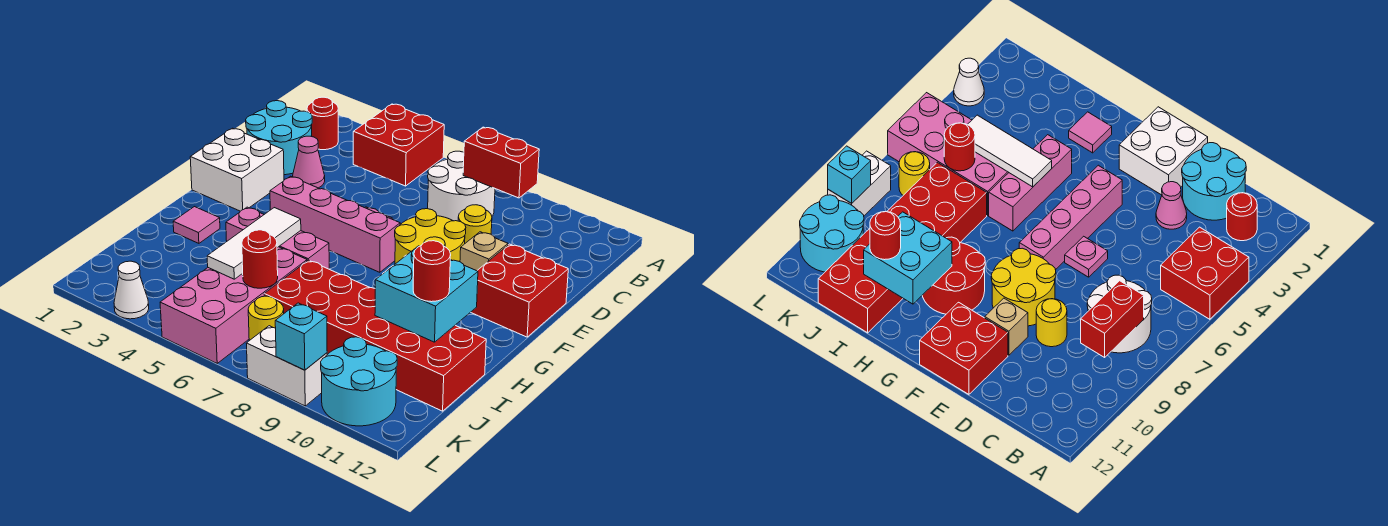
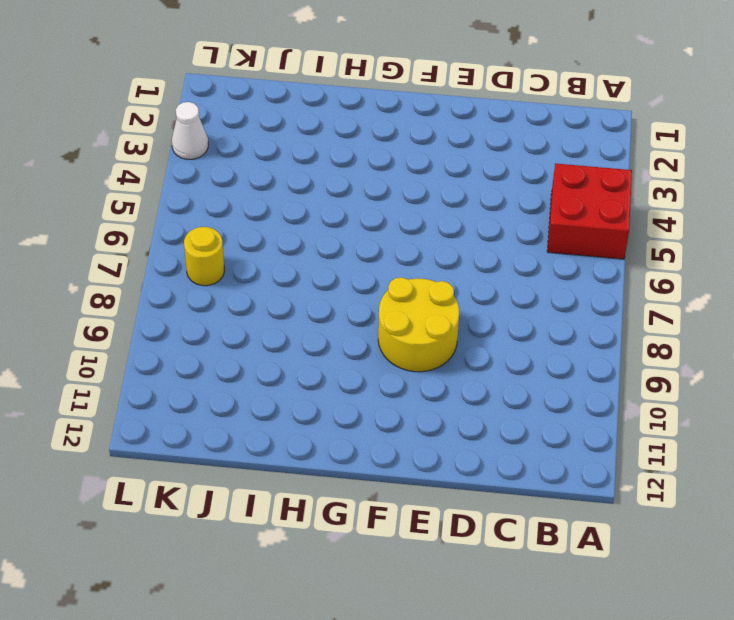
none -> red 1x1 round brick [307,97,338,150]
none -> white 2x2 round brick [428,151,495,221]
none -> cyan 2x2 round brick [246,101,312,175]

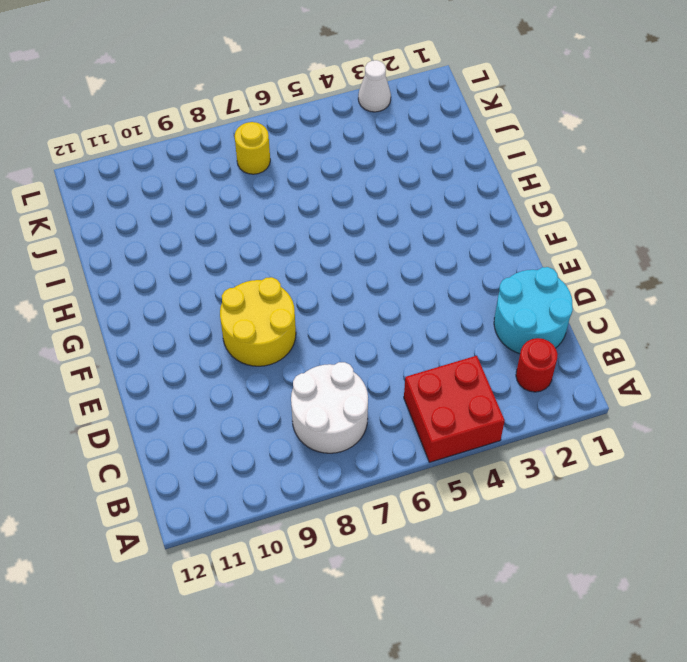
none -> pink 1x1 cone [293,136,325,188]
none -> yellow 1x1 round brick [458,205,492,243]
none -> white 2x2 brick [190,128,284,211]

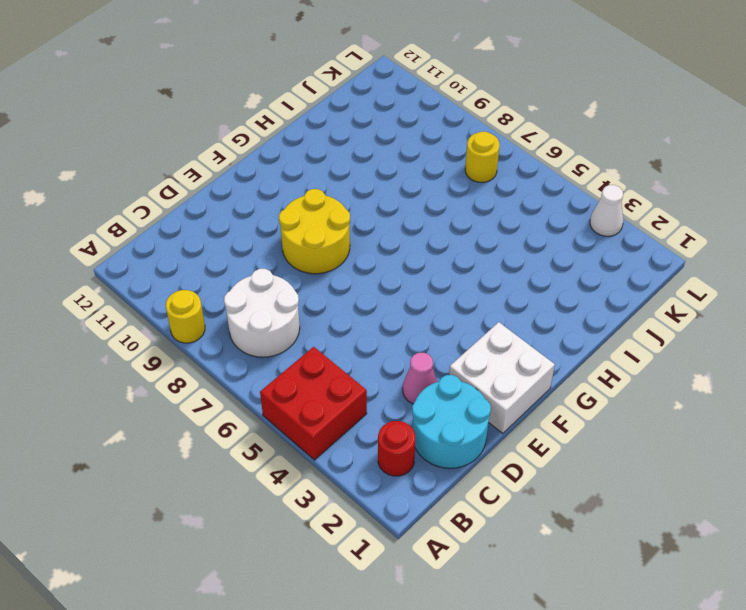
yellow 1x1 round brick [166,290,205,343] -> yellow 1x1 round brick moved to [458,205,492,243]
none -> pink 1x1 plate [1065,236,1108,277]
none -> tan 1x1 brick [460,232,508,271]
none -> red 2x2 brick [471,244,568,337]

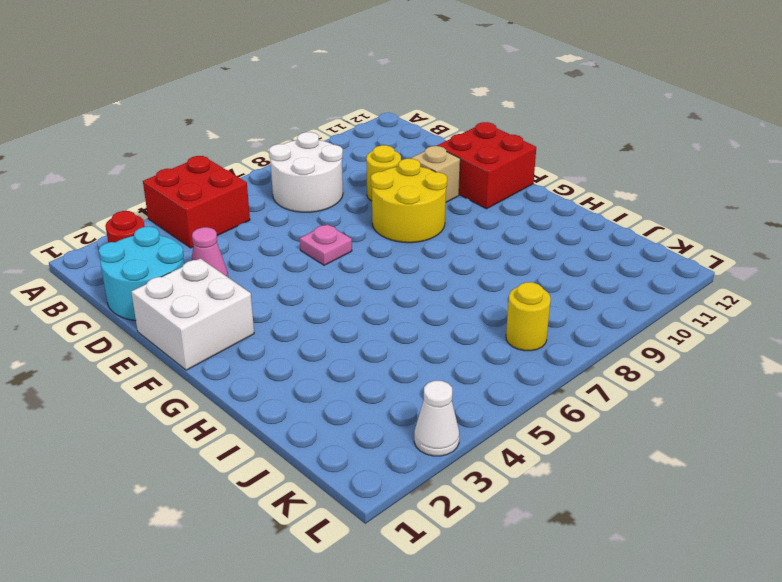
none -> pink 1x4 brick [270,176,400,272]
none -> red 2x2 round brick [922,237,985,314]
none -> pink 1x1 tile [173,207,220,243]

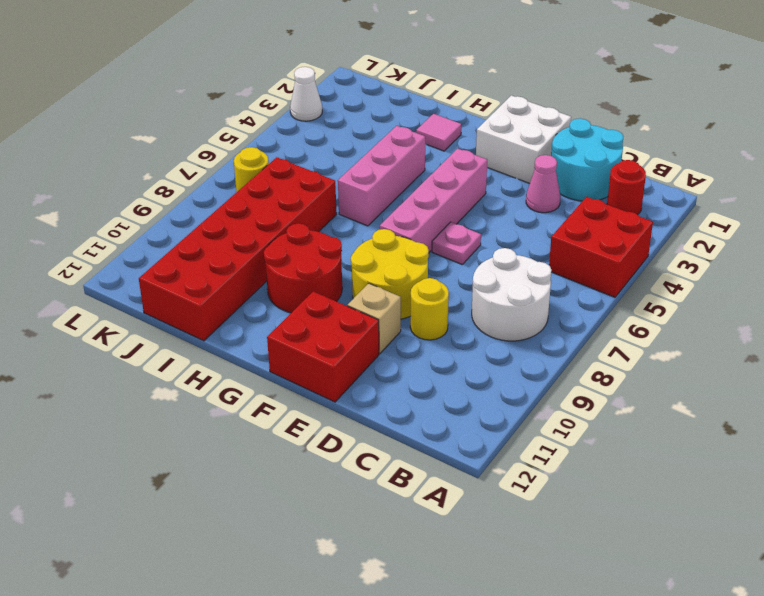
none -> pink 2x4 brick [160,247,307,363]
none -> cyan 2x2 round brick [321,337,397,426]
none -> white 1x2 brick [246,326,327,406]

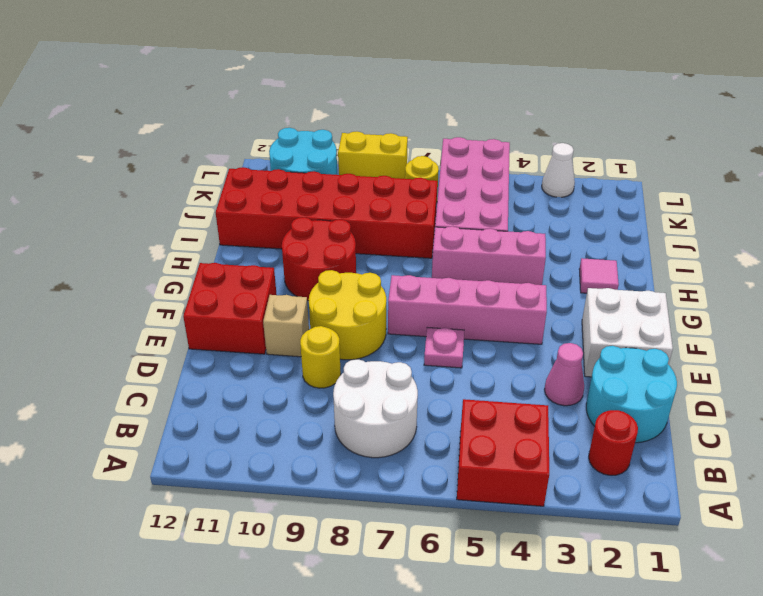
yellow 1x2 brick [338,132,408,179] -> white 1x2 brick [246,326,327,406]
none -> red 1x2 brick [463,127,539,198]
none -> white 1x3 tile [207,208,301,279]
none -> cyan 2x2 brick [375,246,478,342]

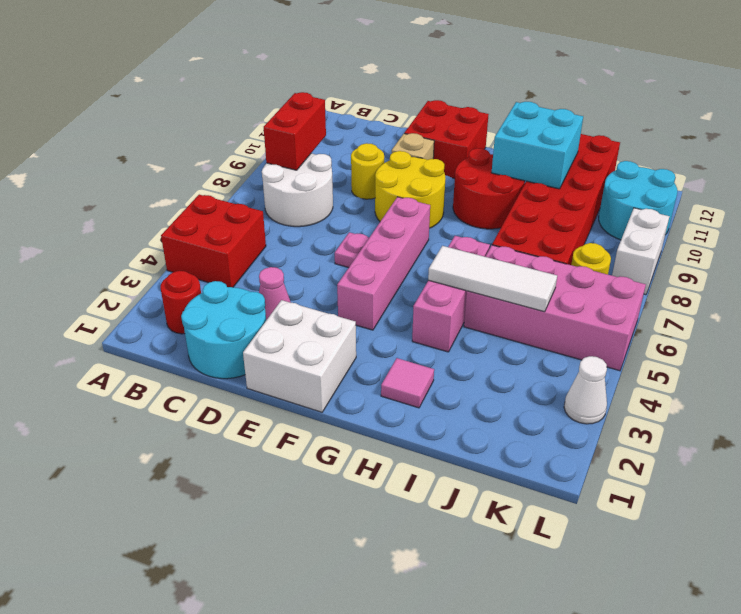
none -> red 1x1 round brick [242,230,278,288]
none -> cyan 1x1 brick [275,303,327,370]
none -> red 1x1 round brick [413,241,451,302]

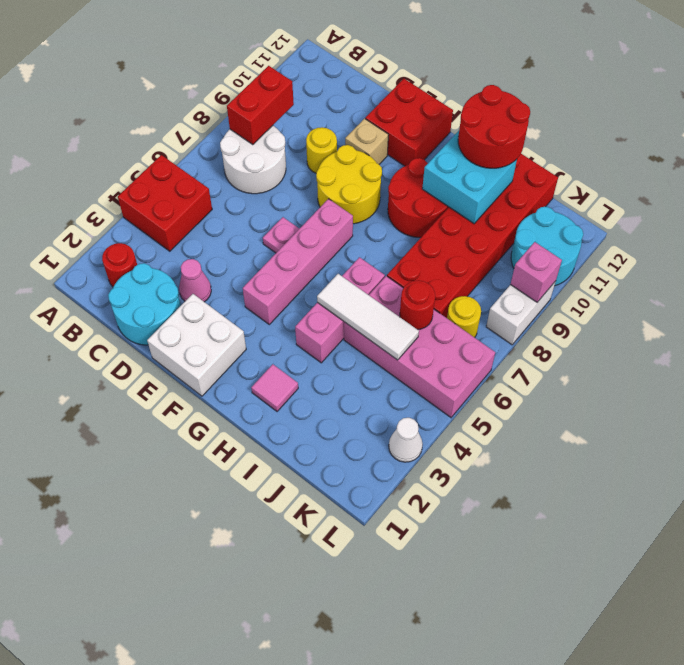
red 2x2 round brick [458,85,530,168] -> red 1x1 round brick [413,241,451,302]
pink 1x1 brick [511,242,562,302] -> cyan 1x1 brick [275,303,327,370]

